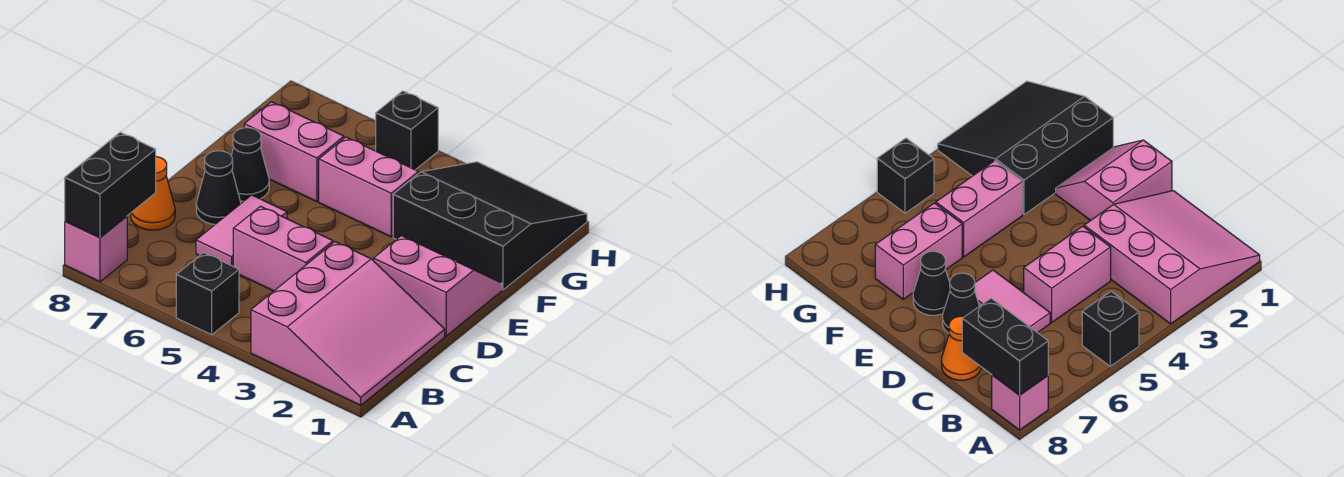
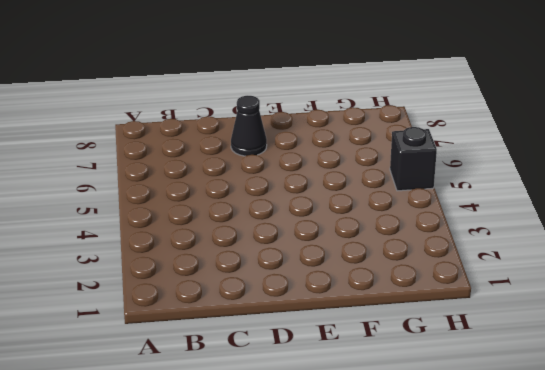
none -> pink 3x3 slope [251,242,445,405]
none -> black 1x1 brick [176,253,239,335]
none -> pink 1x1 brick [65,216,127,282]

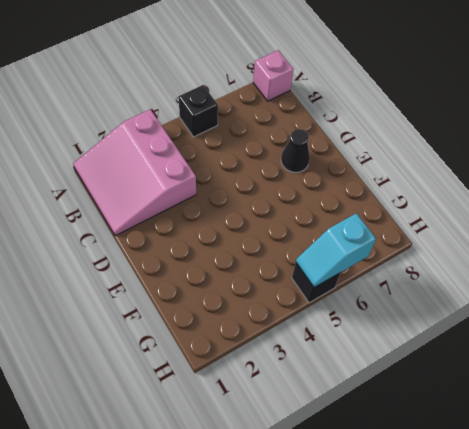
cyan 1x2 slope [296,213,376,287] -> none
none -> pink 1x2 brick [233,206,333,291]
none -> pink 1x2 tile [196,195,287,266]
none -> orange 1x1 cone [131,157,175,230]

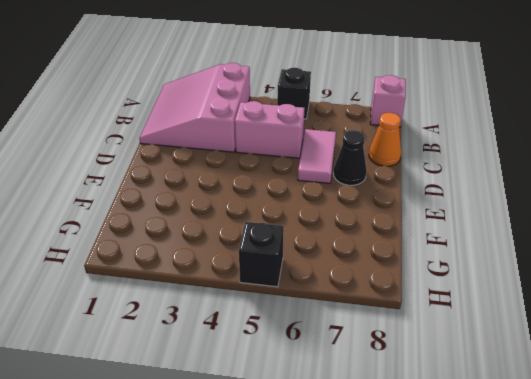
none -> pink 2x2 slope [374,236,502,336]
none -> black 1x1 cone [231,128,269,201]
none -> black 3x3 slope [393,162,587,290]

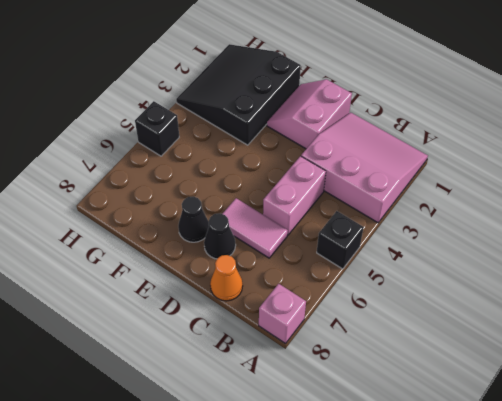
none -> pink 1x2 brick [319,137,419,237]
none -> pink 1x2 brick [244,102,344,202]
none -> black 1x2 brick [65,132,156,238]

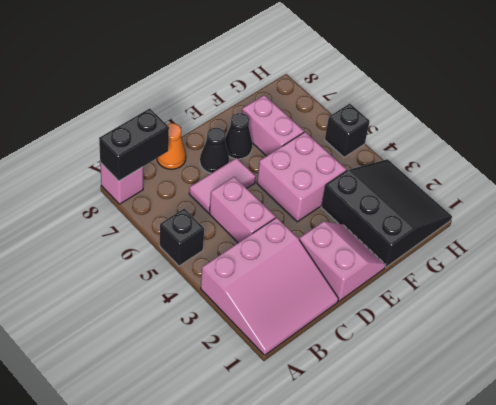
pink 2x2 brick [257,132,346,222] -> pink 1x2 brick [319,137,419,237]

